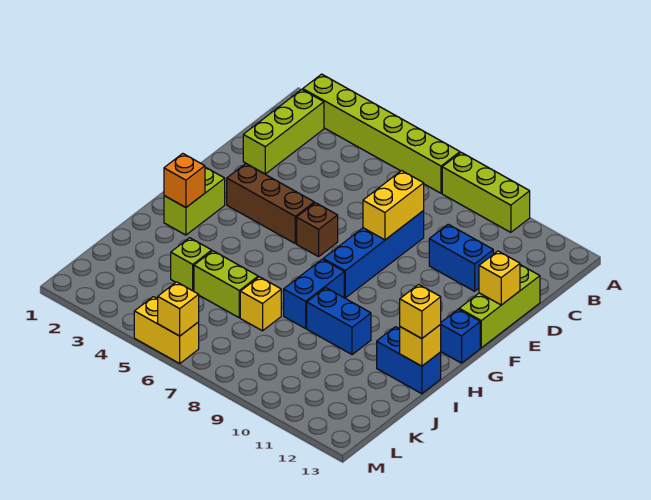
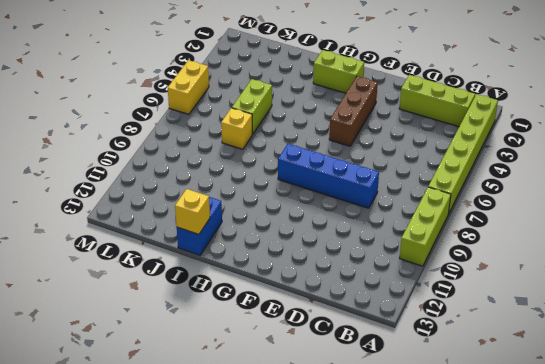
none -> blue 1x2 brick [429,224,493,291]
none -> lime 1x3 brick [459,265,540,348]
none -> brown 1x1 brick [297,203,338,257]

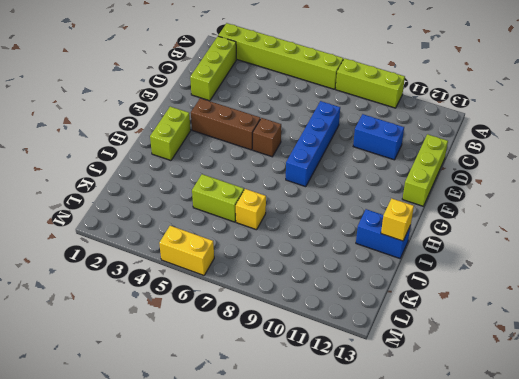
none -> blue 1x1 brick [441,309,480,363]
none -> blue 1x2 brick [284,259,344,328]
none -> blue 1x2 brick [307,288,371,355]

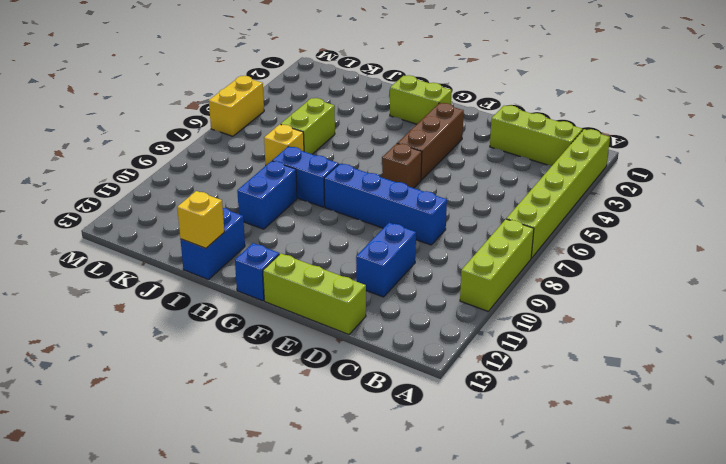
none -> lime 1x1 brick [171,238,212,291]
none -> yellow 1x2 brick [363,171,424,240]
none -> yellow 1x1 brick [479,251,520,305]

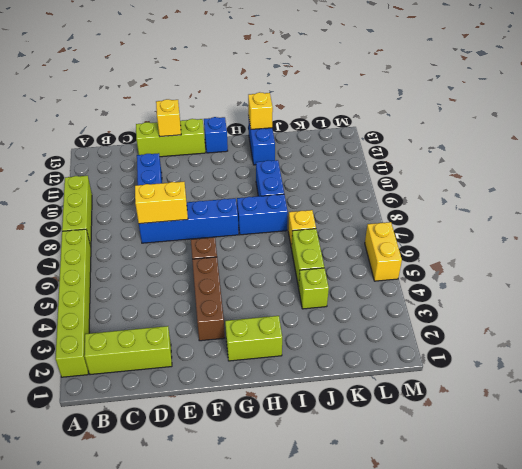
none -> orange 1x1 brick [164,154,205,207]
none -> yellow 1x1 brick [158,282,199,336]
none -> yellow 1x1 brick [400,284,441,339]

